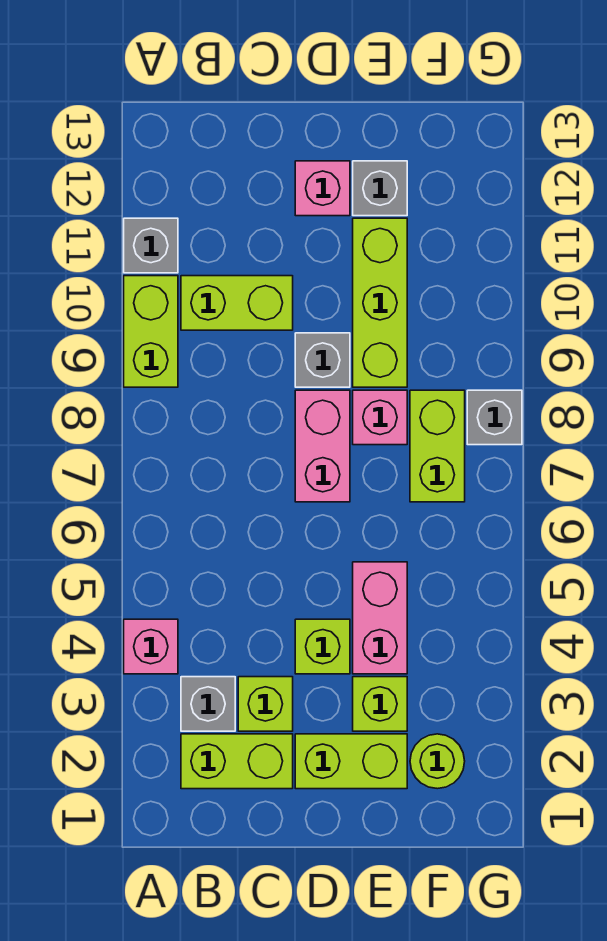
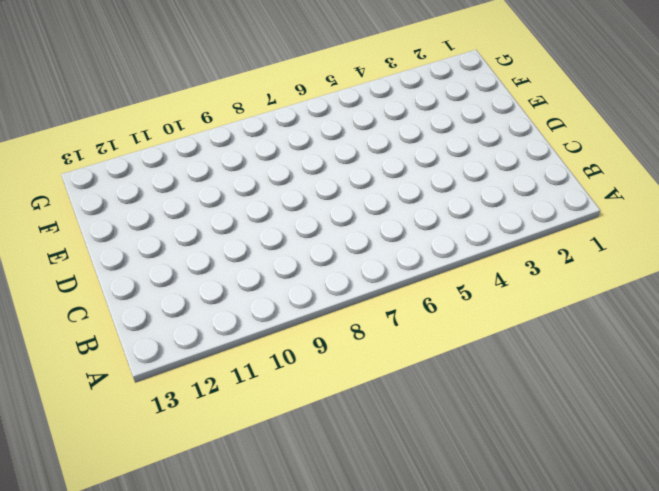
none -> pink 1x1 brick [124,619,178,674]
none -> lime 1x2 brick [124,276,178,387]
none -> grey 1x1 brick [124,218,178,273]

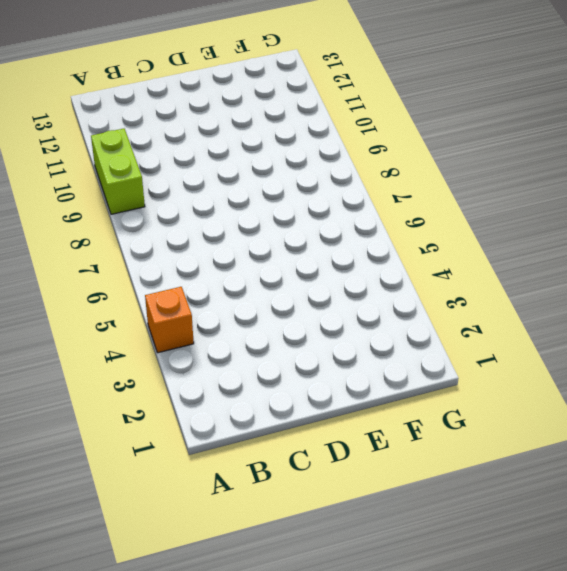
orange 1x1 brick [145,287,194,353] -> pink 1x1 brick [124,619,178,674]
none -> grey 1x1 brick [124,218,178,273]
none -> lime 1x2 brick [181,734,293,789]
none -> grey 1x1 brick [181,677,235,731]

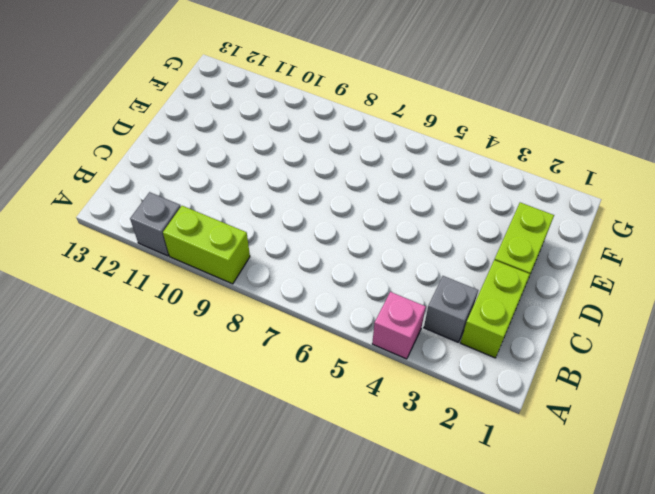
none -> lime 1x2 brick [181,276,293,330]
none -> lime 1x1 brick [238,677,293,731]
none -> lime 1x1 brick [295,619,350,674]

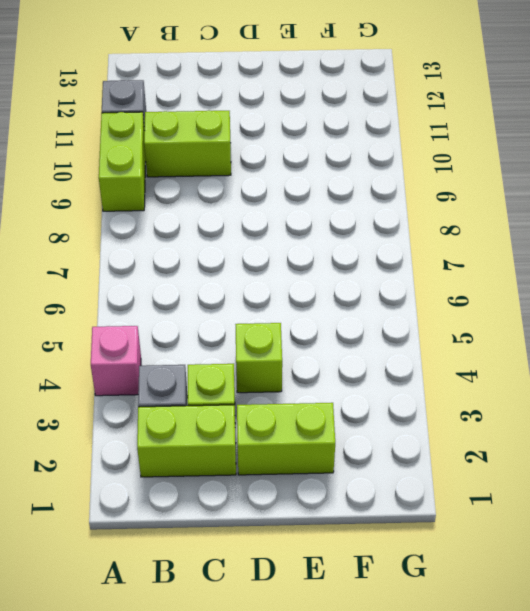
none -> pink 1x2 brick [295,390,350,502]
none -> grey 1x1 brick [295,333,350,387]
none -> pink 1x1 brick [295,161,350,216]

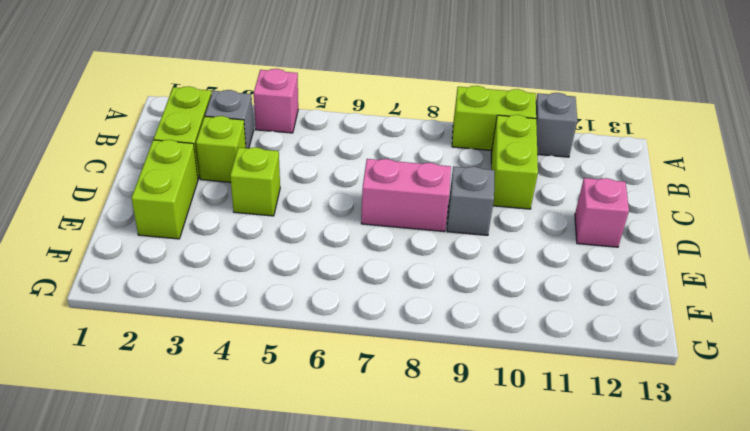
none -> lime 1x1 brick [353,677,407,731]
none -> pink 1x2 brick [353,562,407,674]
none -> pink 1x1 brick [353,390,407,445]

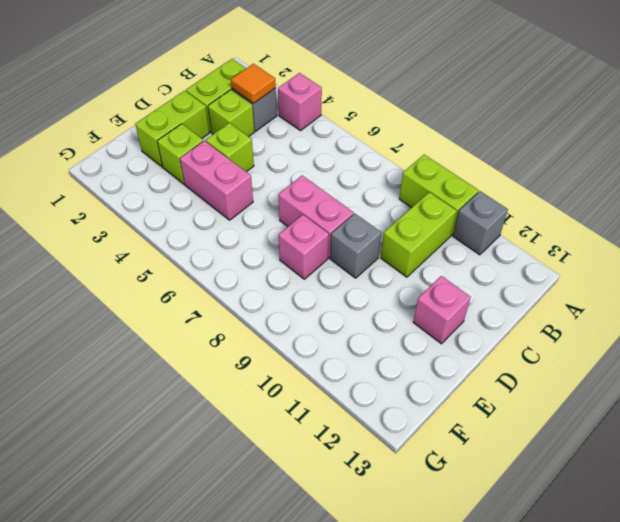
orange 1x1 tile [231,64,276,104] -> none
none -> lime 1x3 brick [353,218,407,387]
none -> grey 1x1 brick [353,161,407,216]
none -> lime 1x1 round brick [410,734,465,789]

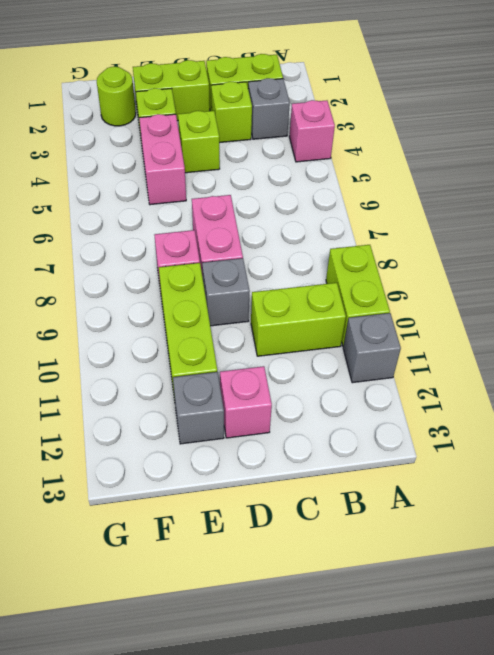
none -> lime 1x2 brick [410,390,465,502]
none -> grey 1x1 brick [467,390,522,445]

